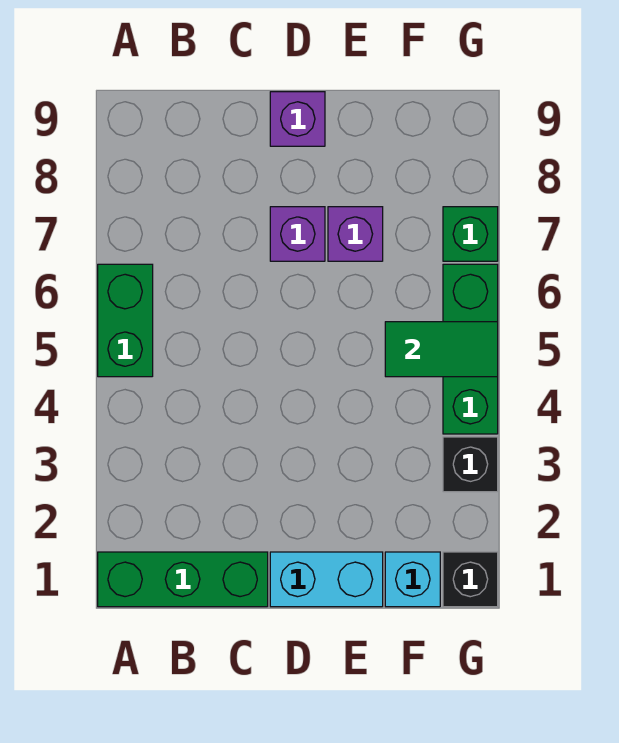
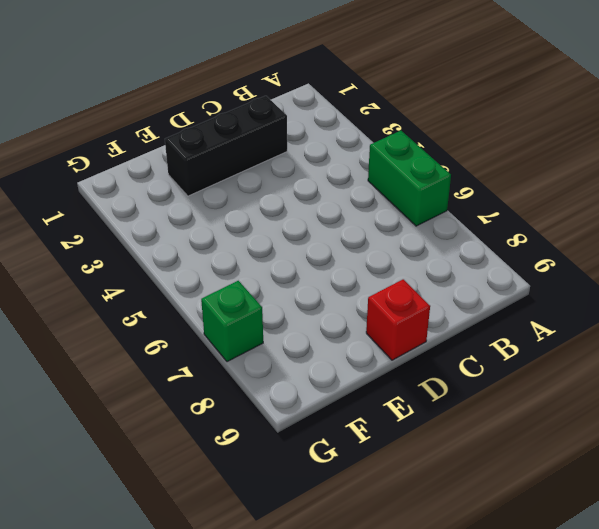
black 1x3 brick [165,96,287,196] -> none
red 1x1 brick [366,279,430,360] -> purple 1x1 brick [270,92,325,146]
none -> green 1x3 brick [98,552,268,607]
none -> cyan 1x2 brick [270,552,383,607]
none -> purple 1x1 brick [270,207,325,261]

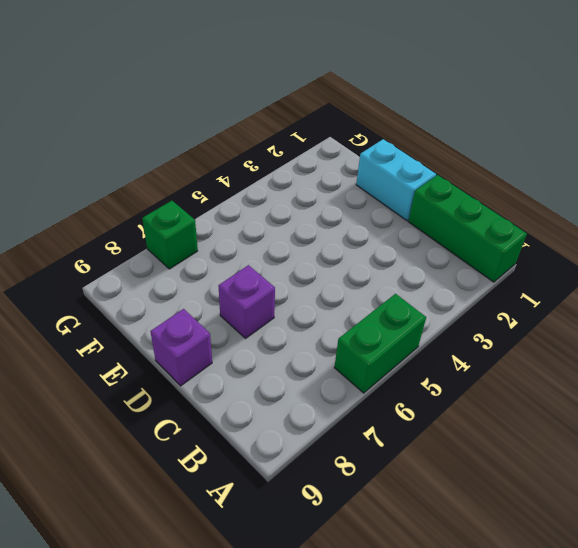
none -> purple 1x1 brick [328,207,383,261]
none -> cyan 1x1 brick [385,552,440,607]
none -> black 1x1 brick [443,552,498,607]

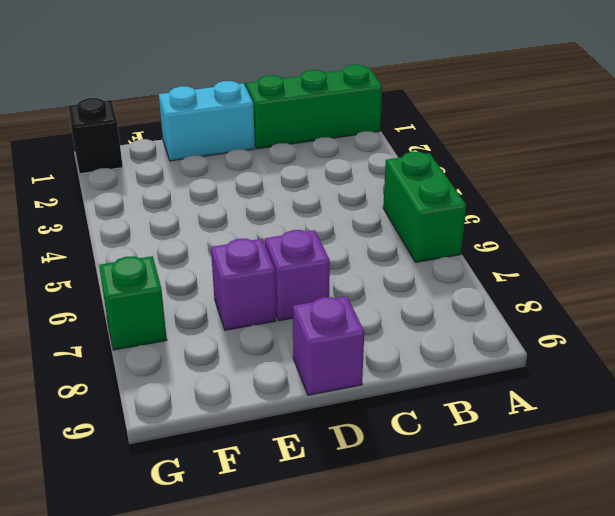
none -> cyan 1x1 brick [385,552,440,607]
none -> black 1x1 brick [443,437,498,492]
none -> green 1x3 brick [443,264,498,434]

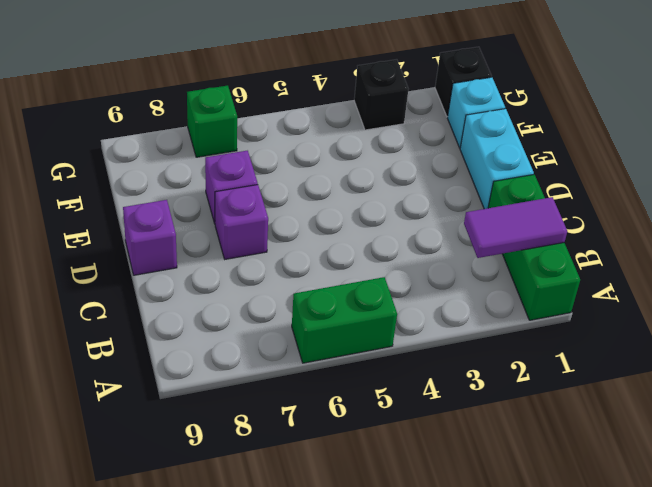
purple 1x2 tile [464,197,567,258] -> none
none -> green 1x3 brick [443,264,498,434]
none -> green 1x2 tile [385,322,498,377]

